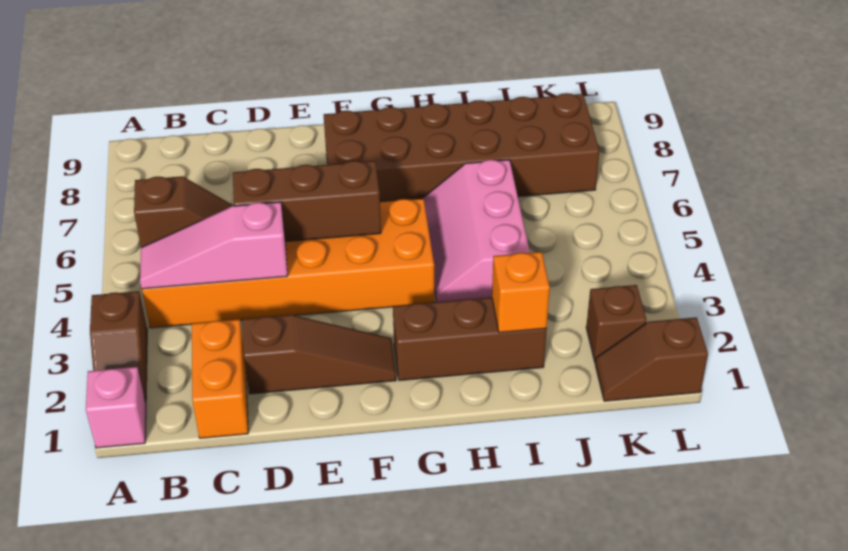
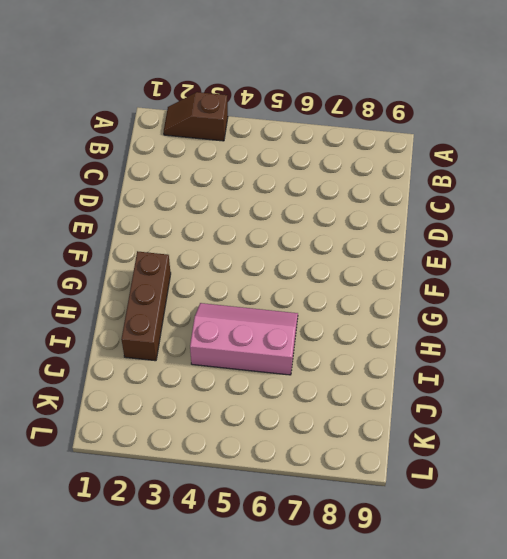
none -> pink 1x1 brick [86,367,146,448]
none -> orange 2x6 brick [142,199,434,328]
none -> orange 1x2 brick [192,319,248,438]

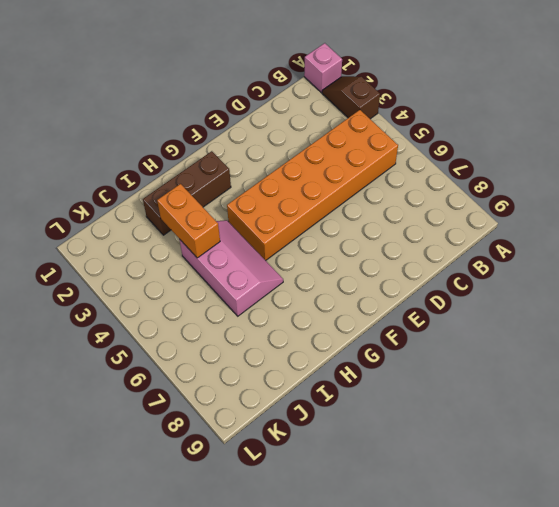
orange 1x2 brick [157,184,220,258] -> orange 1x2 brick moved to [192,319,248,438]
none -> brown 1x3 slope [242,315,396,394]
none -> brown 2x6 brick [324,93,599,202]
none -> brown 1x2 slope [595,317,708,401]

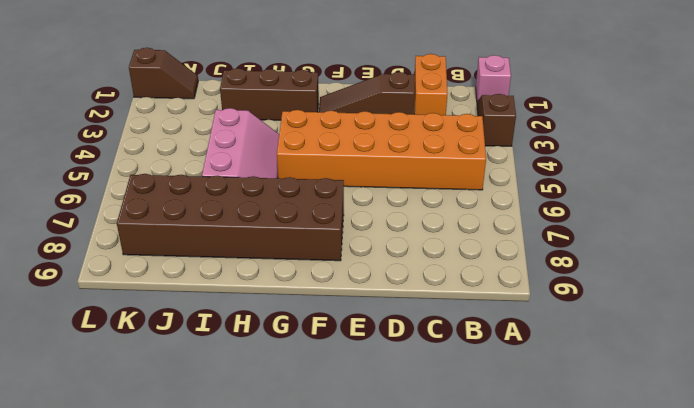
none -> brown 1x1 brick [586,285,647,362]
none -> pink 1x3 slope [140,202,288,289]
none -> brown 1x2 slope [134,176,234,247]

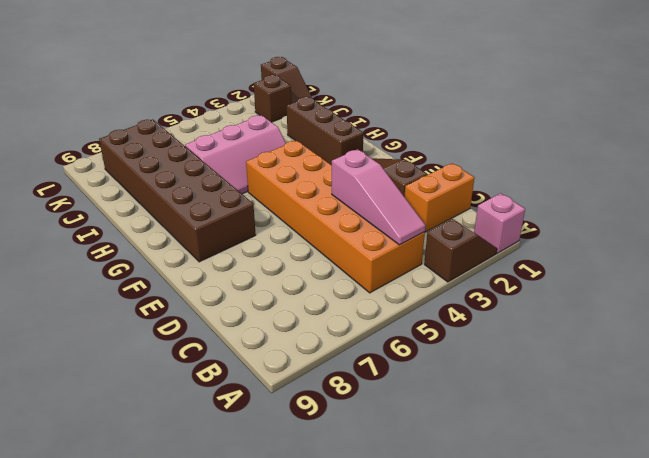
none -> brown 1x2 slope [134,176,234,247]
none -> brown 1x3 brick [233,161,381,242]
none -> orange 1x1 brick [492,252,550,333]

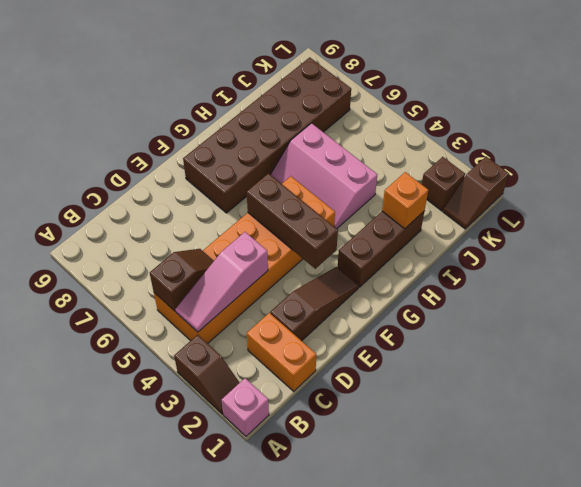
brown 1x3 brick [247,173,338,269] -> brown 1x3 brick turned to [233,161,381,242]

